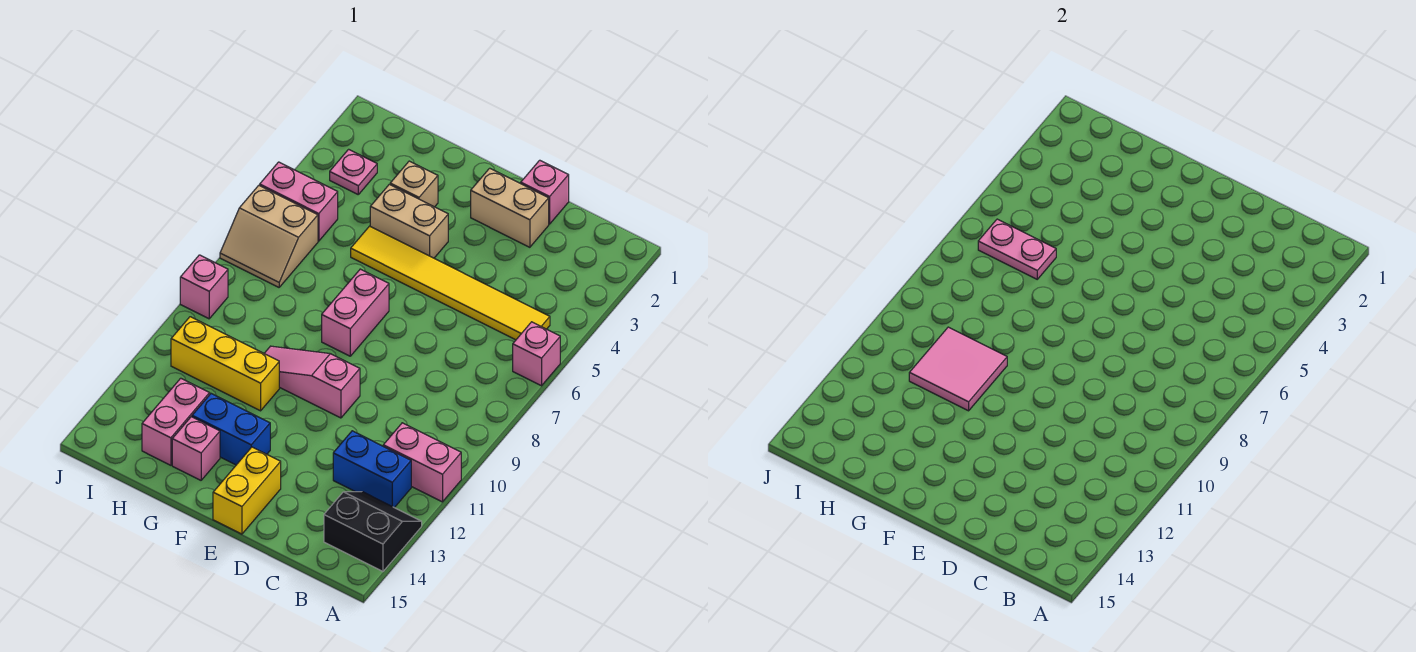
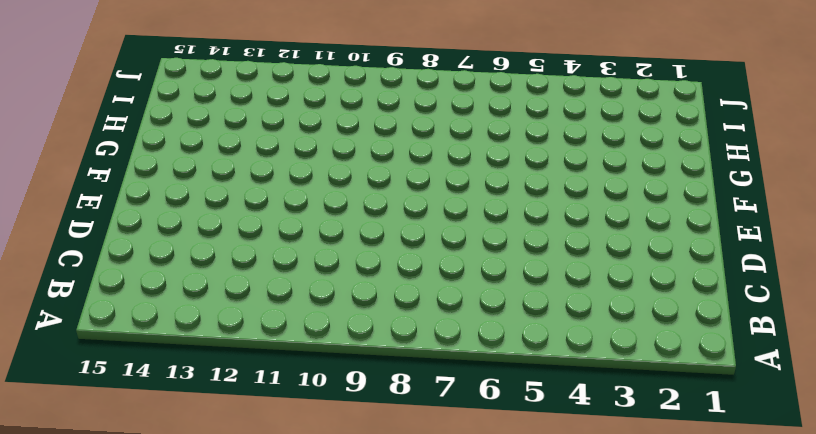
none -> pink 1x1 brick [513,322,560,386]
none -> pink 1x2 brick [383,423,461,502]
none -> black 2x2 slope [324,492,422,571]

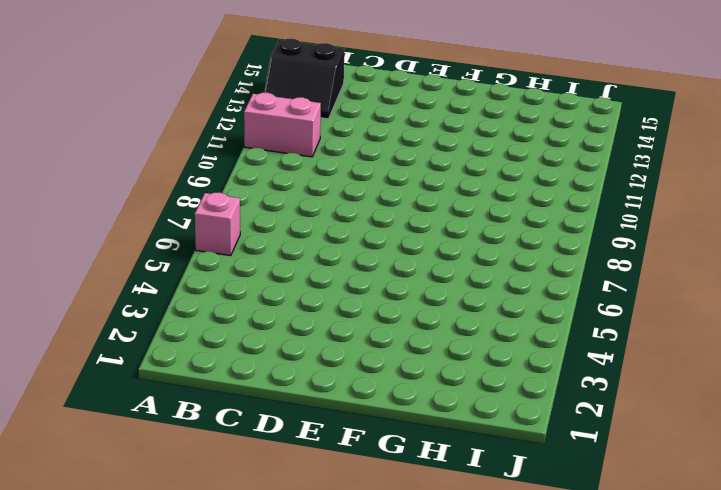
none -> yellow 1x6 tile [351,226,550,340]
none -> blue 1x2 brick [333,431,411,508]
none -> pink 1x1 brick [521,160,569,224]

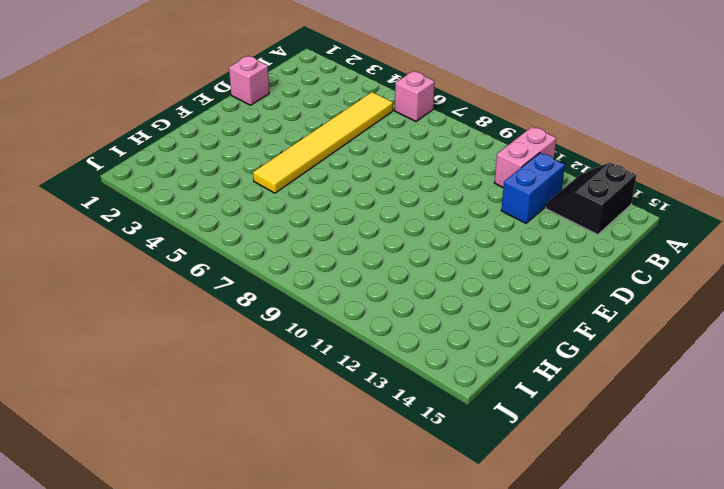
none -> tan 1x2 brick [471,168,549,247]
none -> pink 1x3 slope [264,346,360,418]
none -> yellow 1x2 brick [213,447,281,534]

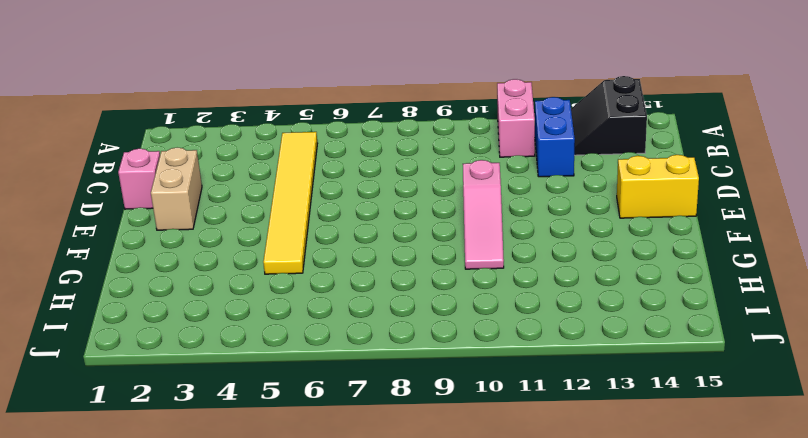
none -> pink 1x1 brick [513,322,560,386]
none -> tan 1x2 brick [370,184,448,258]
none -> pink 1x2 brick [322,269,389,356]

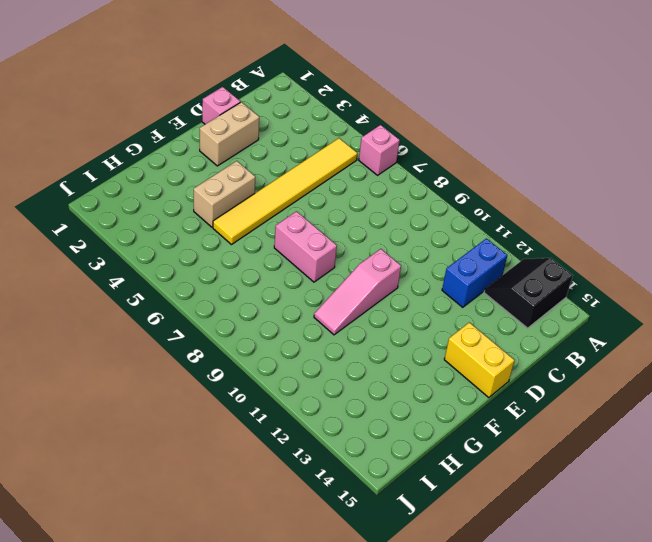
none -> pink 1x2 brick [383,423,461,502]
none -> blue 1x2 brick [192,394,270,465]
none -> tan 1x1 brick [390,161,438,207]

